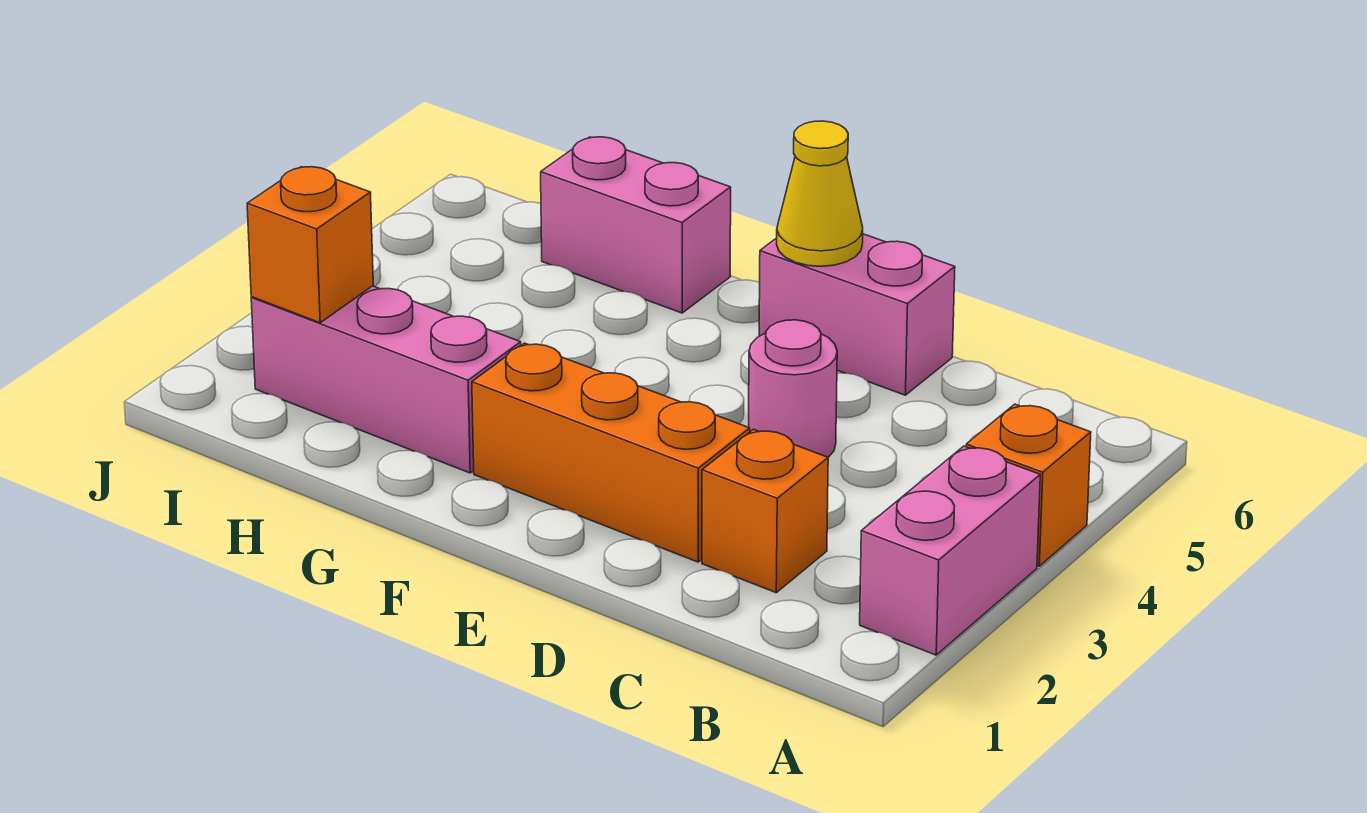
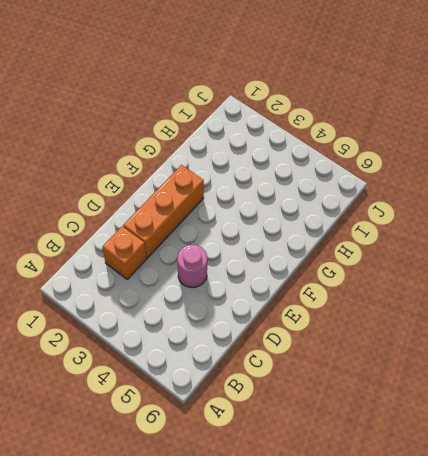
none -> pink 1x2 brick [860,446,1040,655]
none -> orange 1x1 brick [966,404,1091,566]

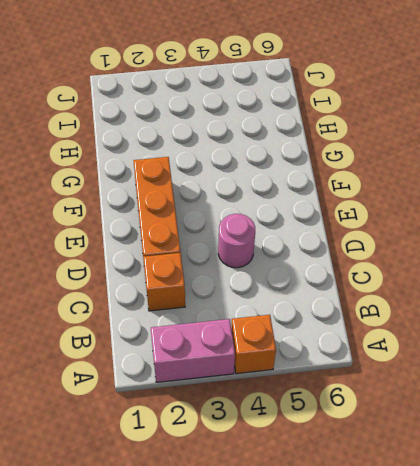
none -> pink 1x2 brick [759,234,955,395]
none -> pink 1x3 brick [251,286,521,473]

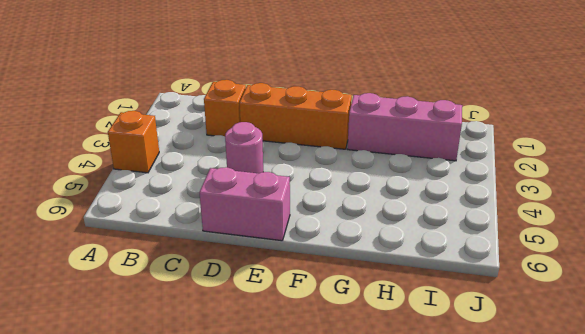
none -> pink 1x2 brick [860,446,1040,655]
none -> pink 1x2 brick [541,137,731,313]

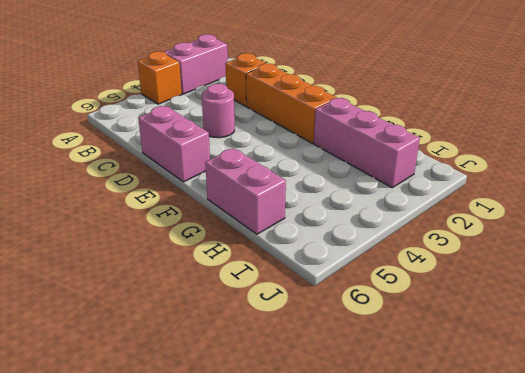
none -> yellow 1x1 cone [777,121,863,266]
none -> orange 1x1 brick [247,167,373,323]

